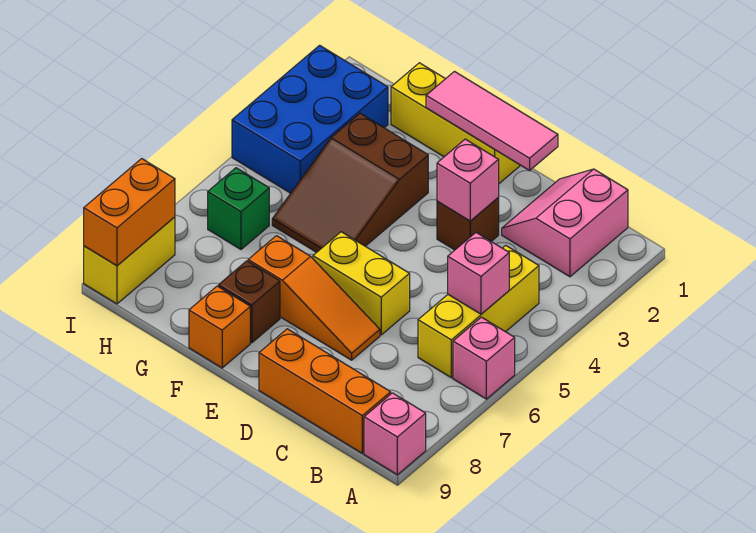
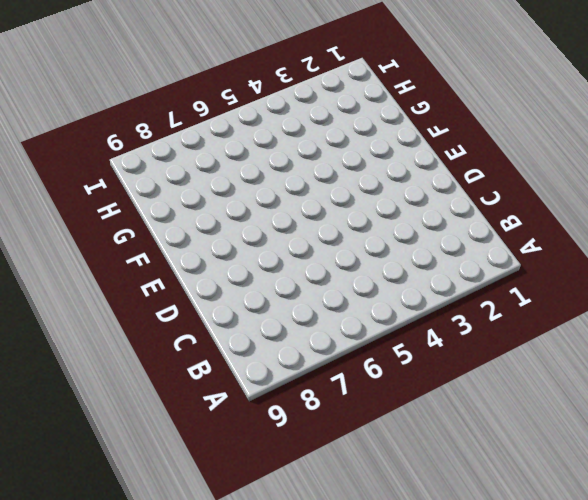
none -> pink 1x1 brick [453,317,515,399]
none -> pink 1x1 brick [364,393,426,475]
none -> pink 2x2 slope [502,169,628,277]

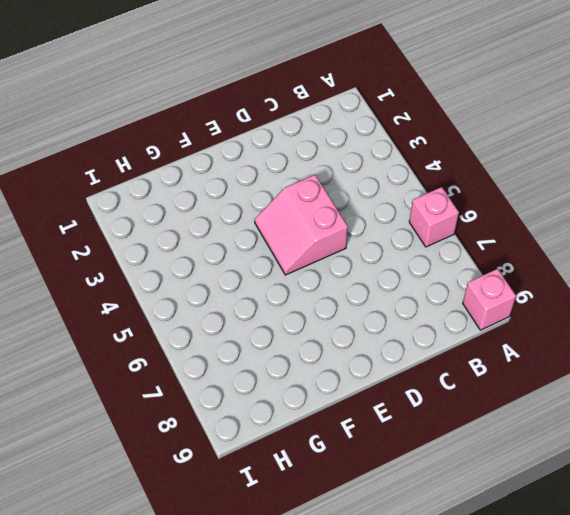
pink 2x2 slope [255,175,348,275] -> pink 2x2 slope moved to [502,169,628,277]
none -> yellow 1x3 brick [418,245,539,378]
none -> orange 1x3 brick [259,329,391,453]
none -> brown 1x1 brick [437,198,499,250]

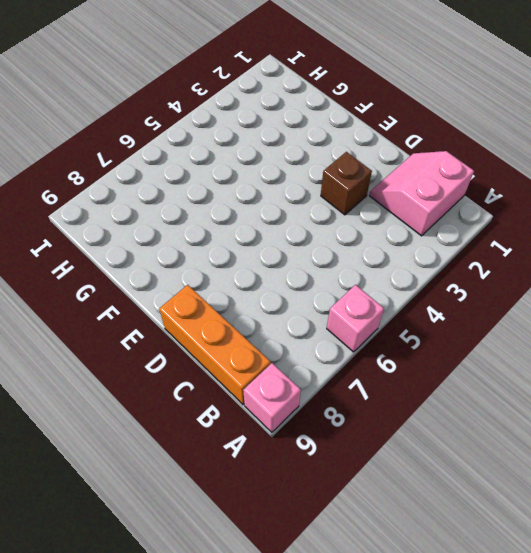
none -> yellow 1x3 brick [418,245,539,378]
none -> yellow 1x2 brick [313,232,410,335]
none -> orange 1x3 slope [248,236,380,360]

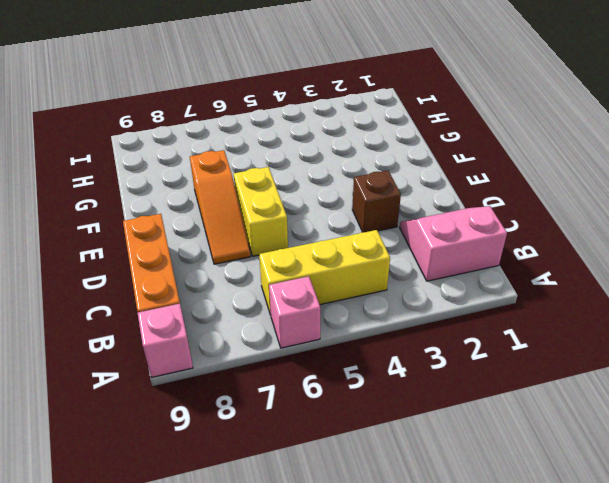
none -> yellow 1x3 brick [391,63,521,183]
none -> brown 2x3 slope [272,113,428,252]
none -> brown 1x1 brick [219,261,280,343]

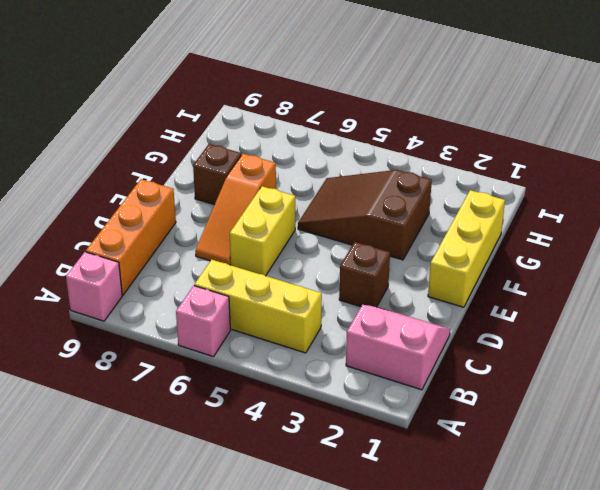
none -> orange 1x1 brick [189,286,250,368]
none -> blue 2x3 brick [232,45,388,193]
none -> green 1x1 brick [208,168,269,249]

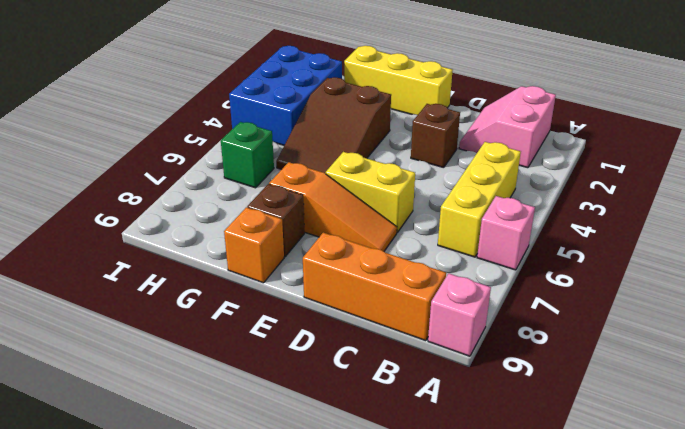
none -> yellow 1x2 brick [84,217,175,304]
none -> pink 1x1 brick [448,233,509,314]
none -> pink 1x3 tile [426,72,558,171]

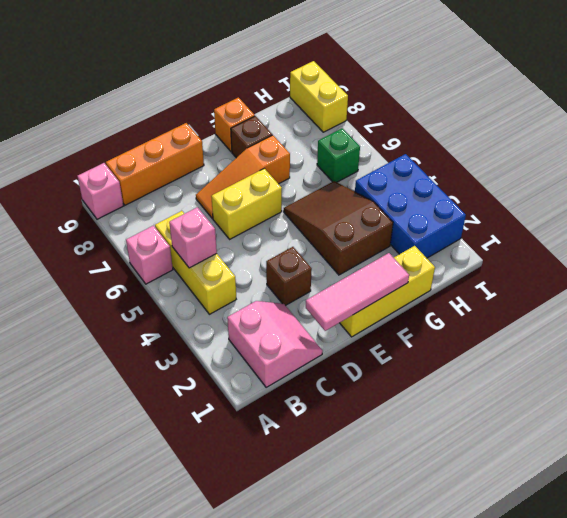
none -> pink 1x1 brick [437,139,499,221]
none -> orange 1x2 brick [84,159,175,266]

